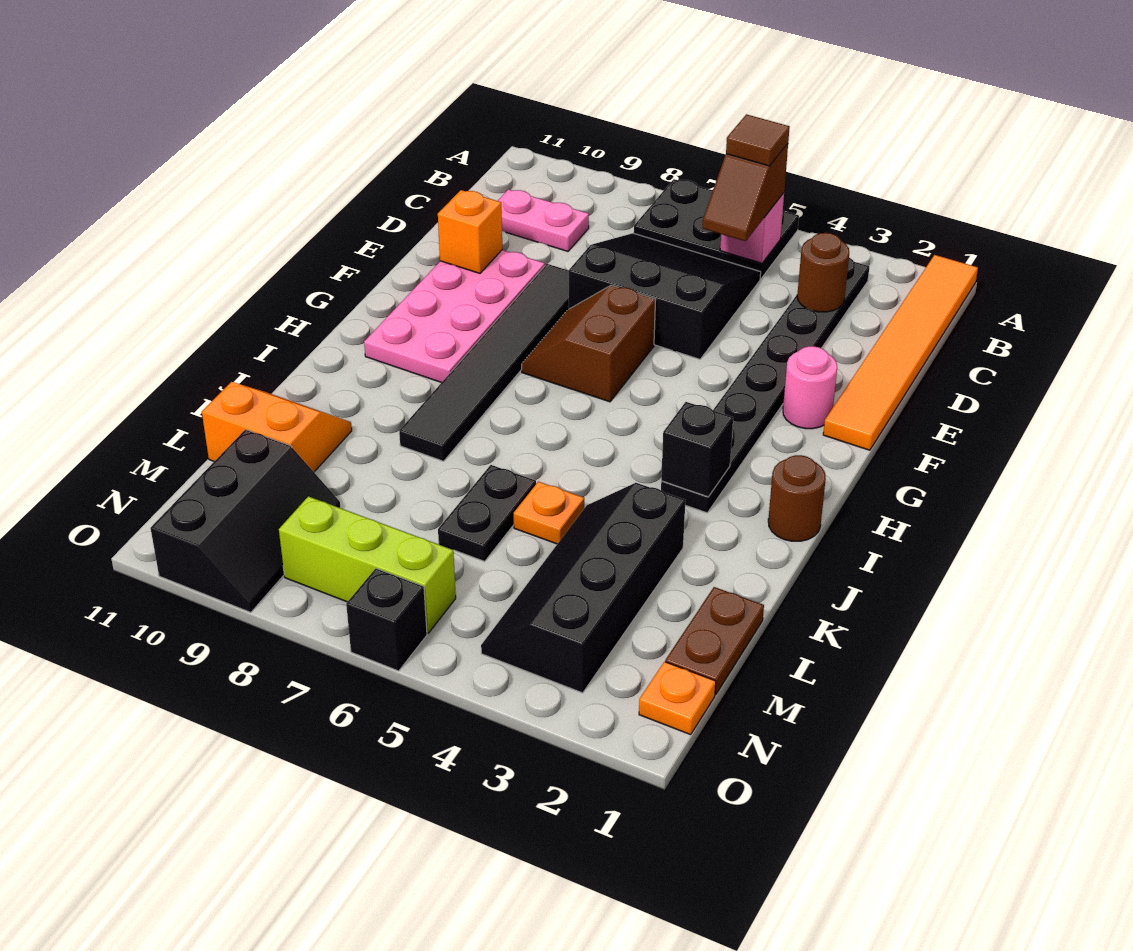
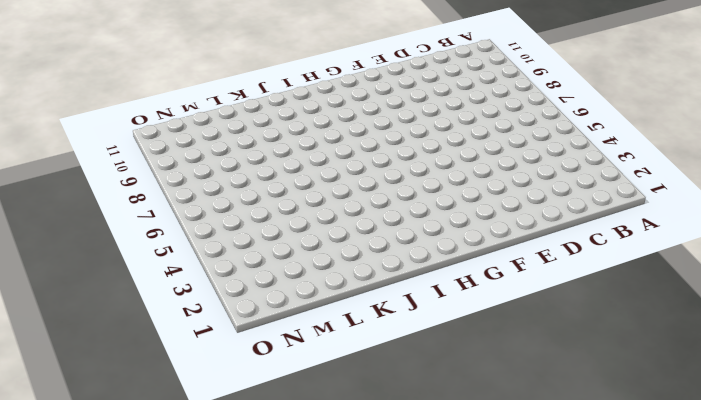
none -> orange 1x6 tile [823,255,978,450]
none -> black 2x3 plate [634,179,799,279]
none -> black 1x8 plate [661,258,869,513]

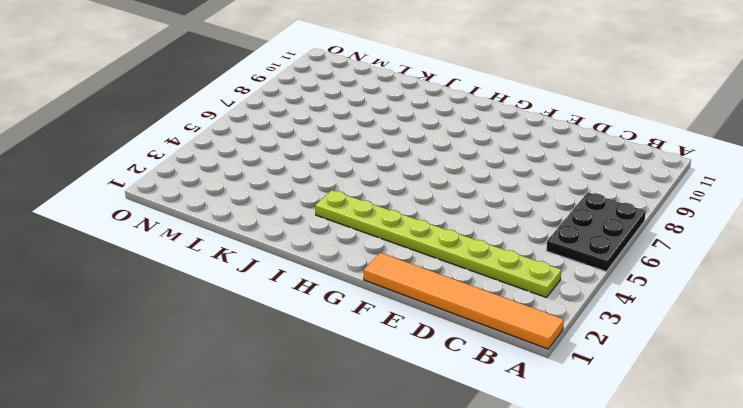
lime 1x8 plate [315,190,561,298] -> black 1x8 plate [661,258,869,513]
none -> black 3x3 slope [569,233,761,359]
none -> pink 1x2 plate [498,189,589,251]
none -> black 1x6 tile [399,264,569,461]

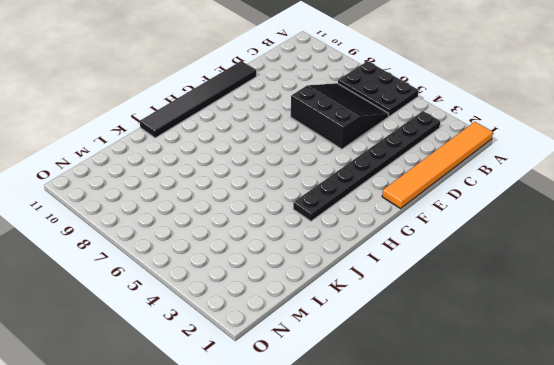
black 1x6 tile [140,61,256,138] -> black 1x6 tile moved to [399,264,569,461]
none -> pink 1x2 plate [498,189,589,251]
none -> pink 2x4 plate [364,250,545,383]
none -> pink 1x1 round brick [783,346,837,429]

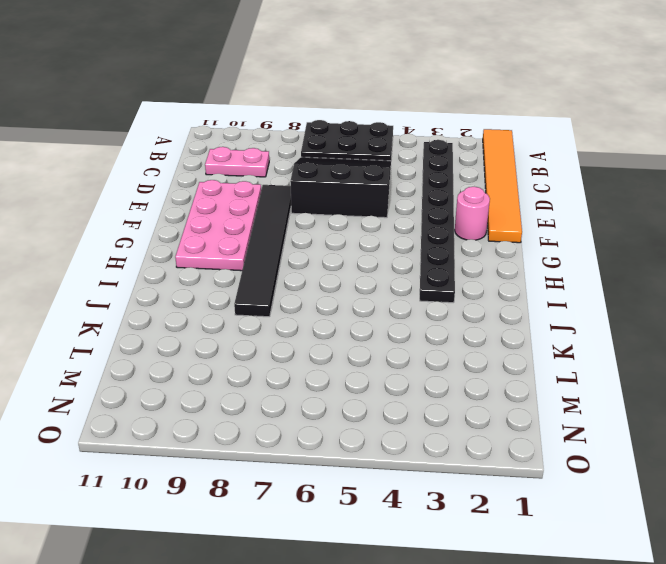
none -> brown 2x2 slope [522,285,656,402]
none -> brown 1x1 round brick [768,455,826,541]
none -> black 2x4 slope [481,483,685,693]

